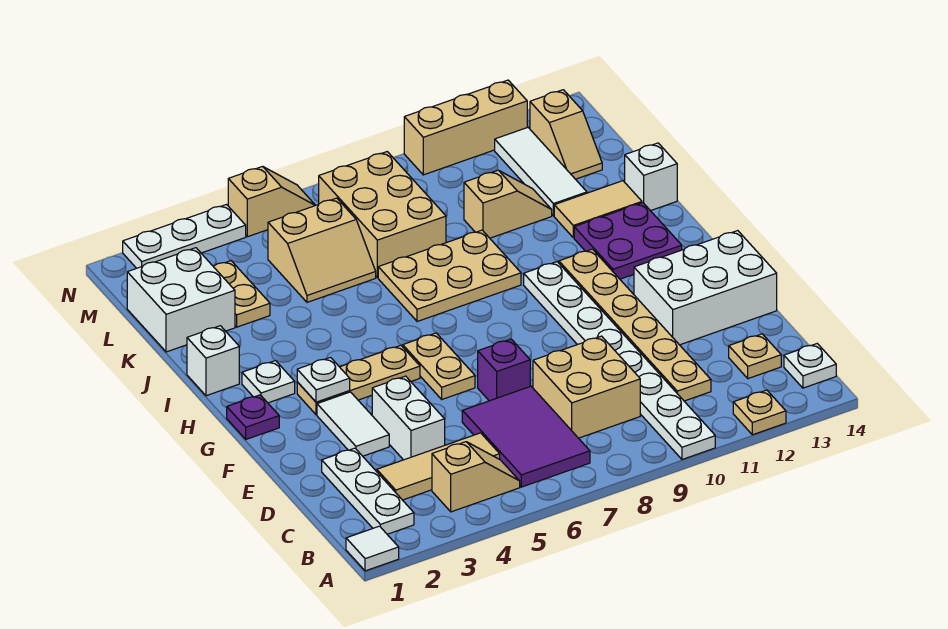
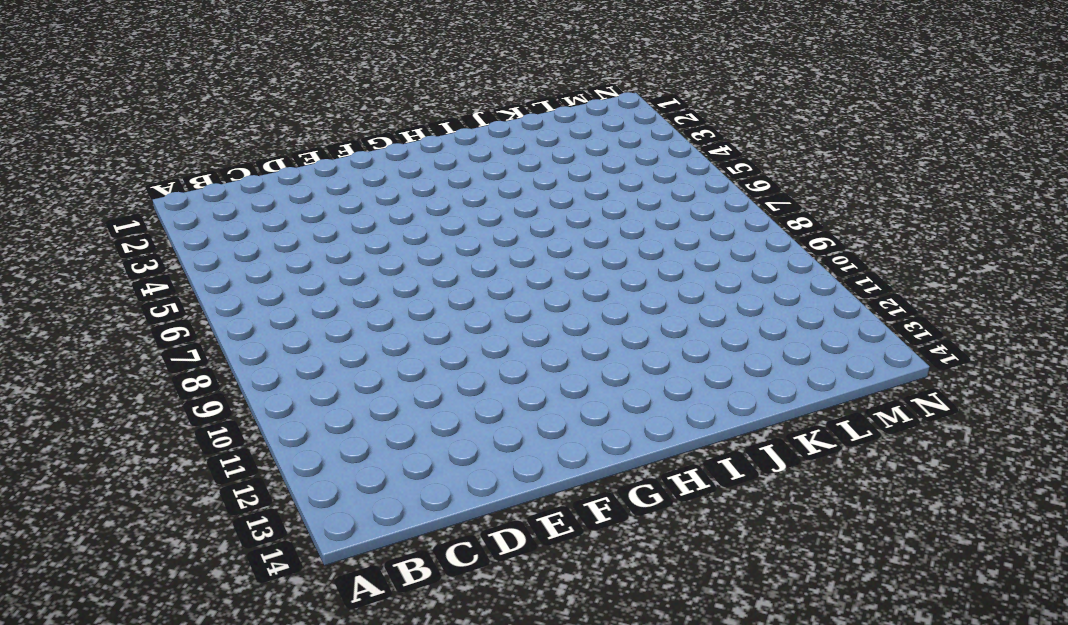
none -> white 1x1 tile [346,526,399,571]
none -> white 1x8 plate [524,262,715,459]
none -> tan 1x1 plate [733,390,786,435]
none -> white 1x3 plate [322,448,414,534]

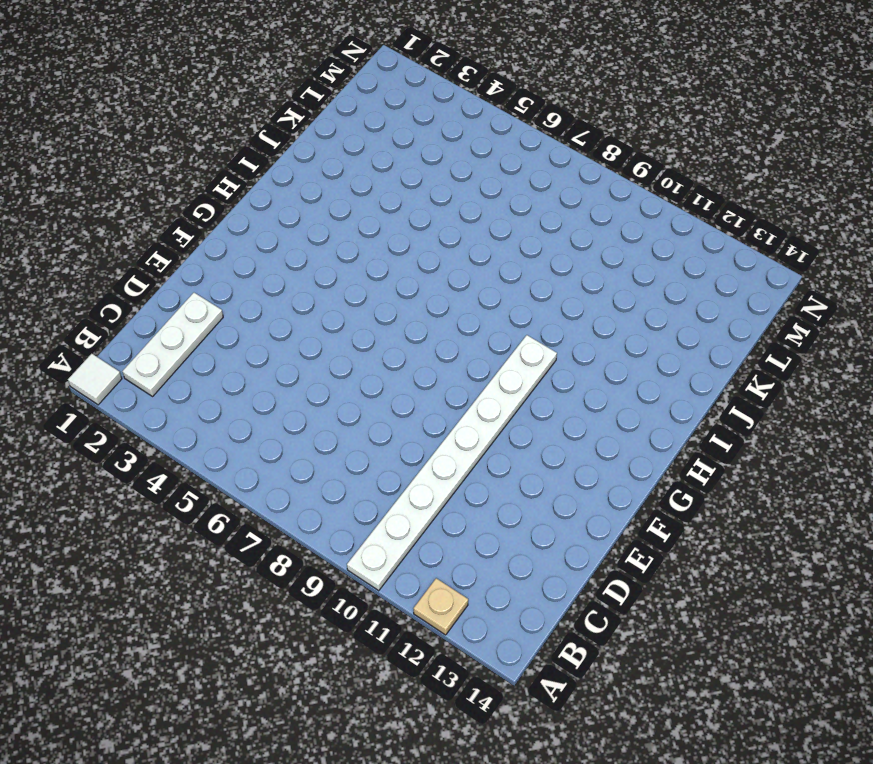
none -> tan 1x2 slope [432,442,520,512]
none -> purple 2x3 tile [462,386,590,487]
none -> white 1x1 plate [784,344,836,388]
none -> tan 1x3 tile [377,433,500,500]

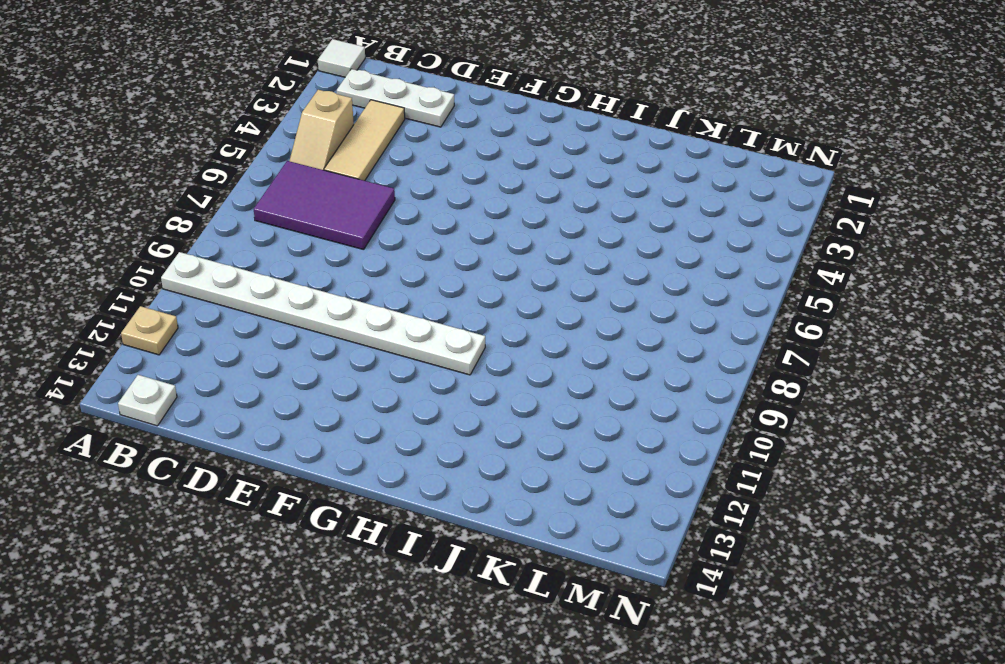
none -> tan 2x2 brick [533,336,640,438]
none -> tan 1x6 plate [559,249,711,401]
none -> tan 1x1 plate [729,334,781,379]
none -> white 1x2 brick [372,376,445,460]

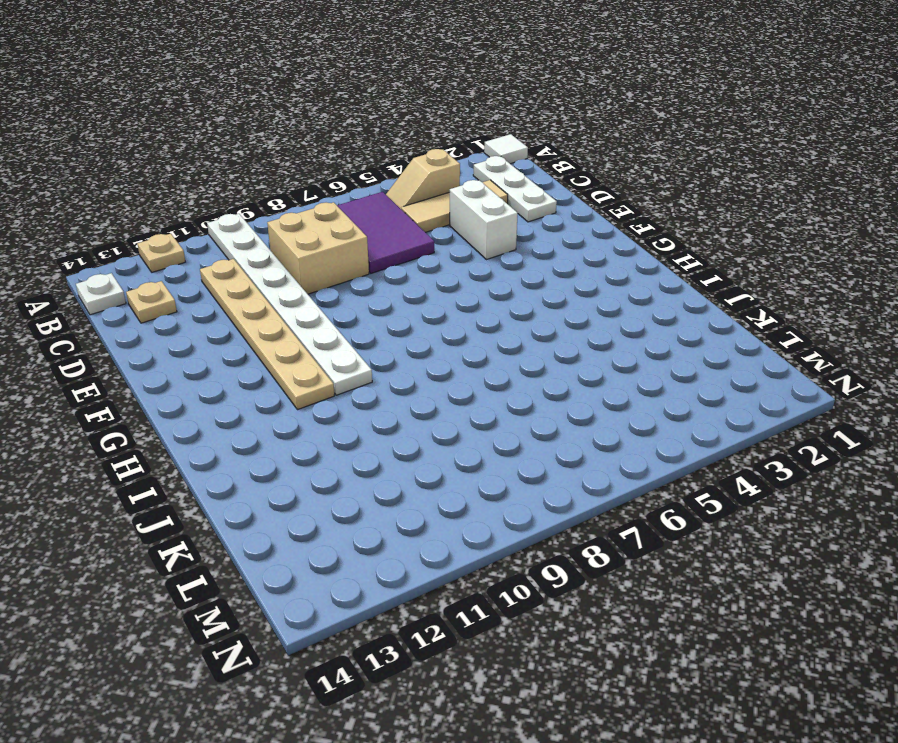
none -> white 1x2 tile [317,392,389,456]
none -> purple 1x1 brick [478,339,530,401]
none -> white 2x3 brick [634,231,777,345]
none -> tan 1x2 plate [403,333,475,399]

